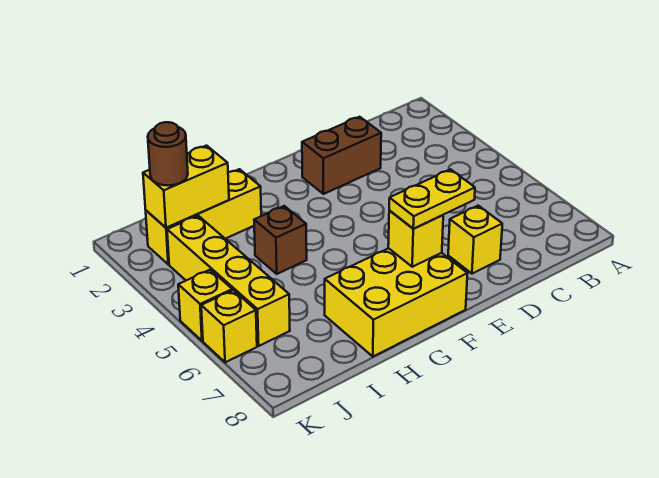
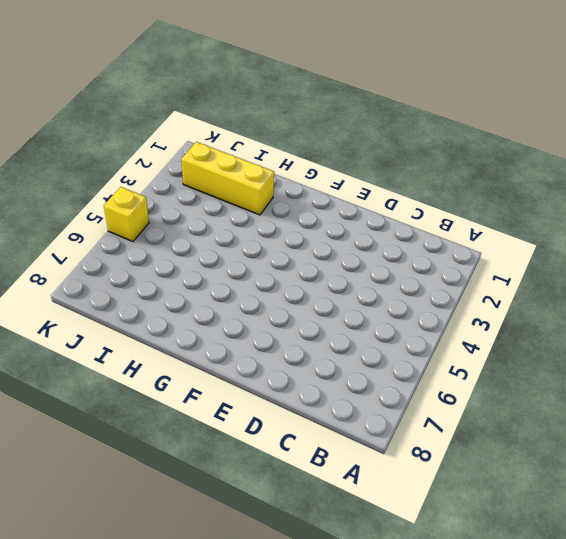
none -> brown 1x2 brick [302,117,381,194]
none -> yellow 1x1 brick [448,206,502,274]
none -> yellow 2x3 brick [325,248,468,357]

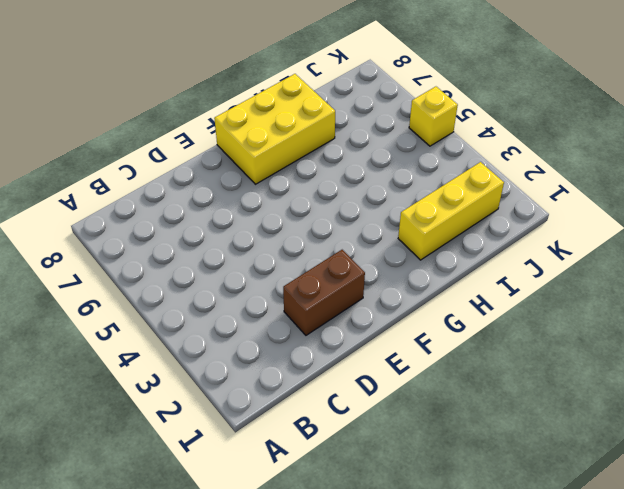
none -> yellow 1x1 brick [448,206,502,274]
none -> brown 1x1 brick [254,206,307,274]
none -> yellow 1x4 brick [167,216,290,346]

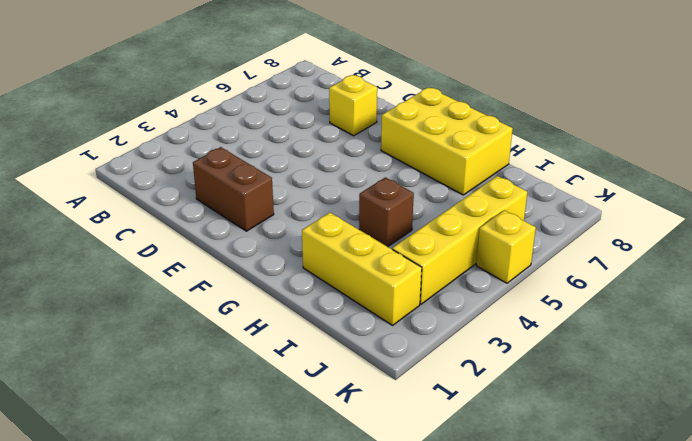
none -> yellow 1x1 brick [201,290,257,362]
none -> yellow 1x1 brick [388,210,443,267]
none -> yellow 1x2 brick [143,146,229,228]

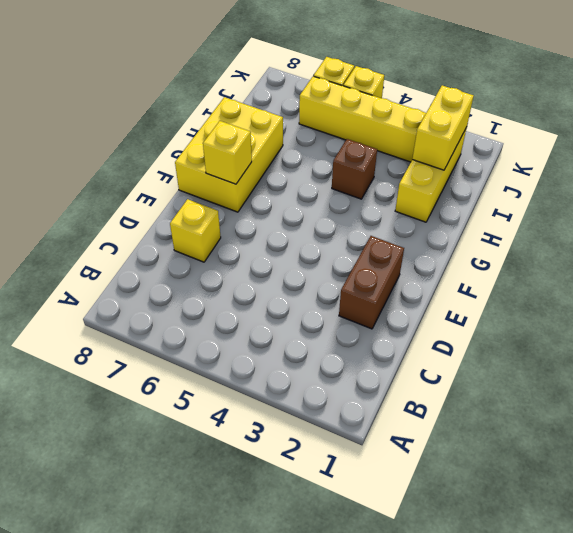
none -> yellow 1x2 plate [389,169,475,229]
none -> brown 1x1 round brick [148,122,188,186]

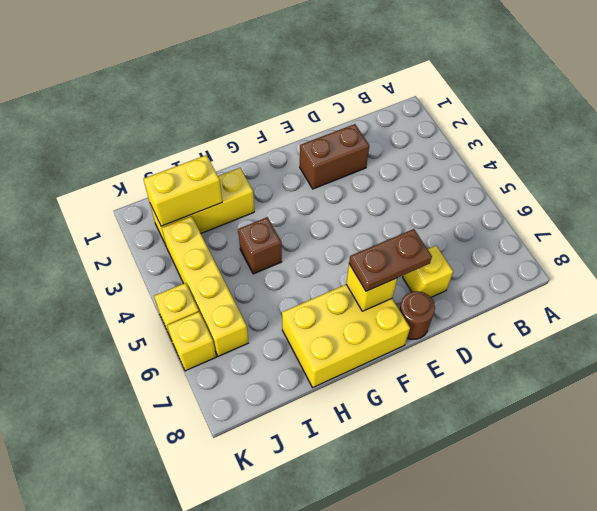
brown 1x2 plate [349,229,432,291] -> yellow 1x2 plate [389,169,475,229]
brown 1x1 round brick [399,291,435,339] -> brown 1x1 round brick moved to [148,122,188,186]

